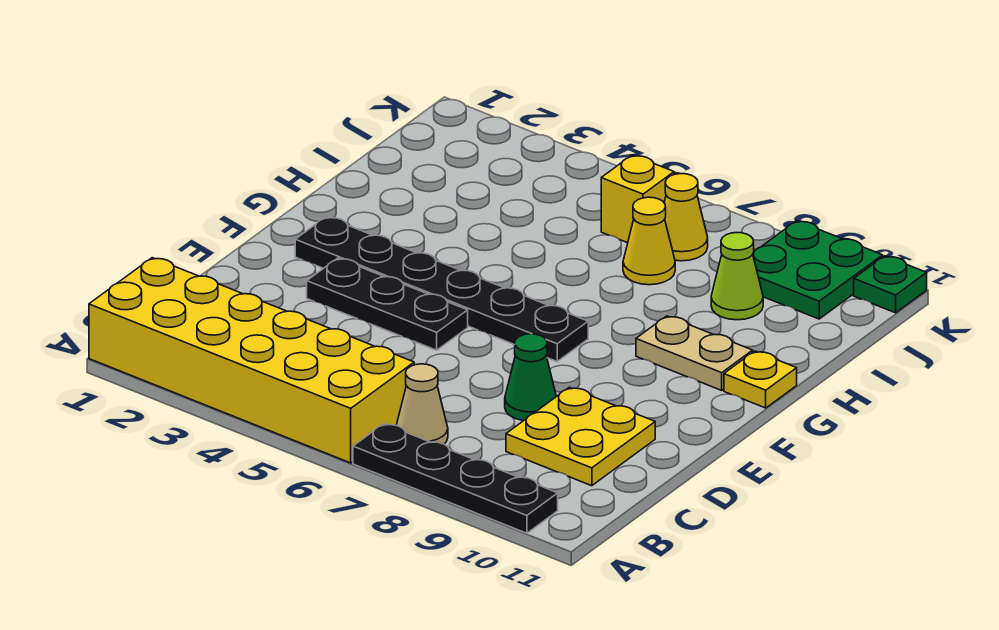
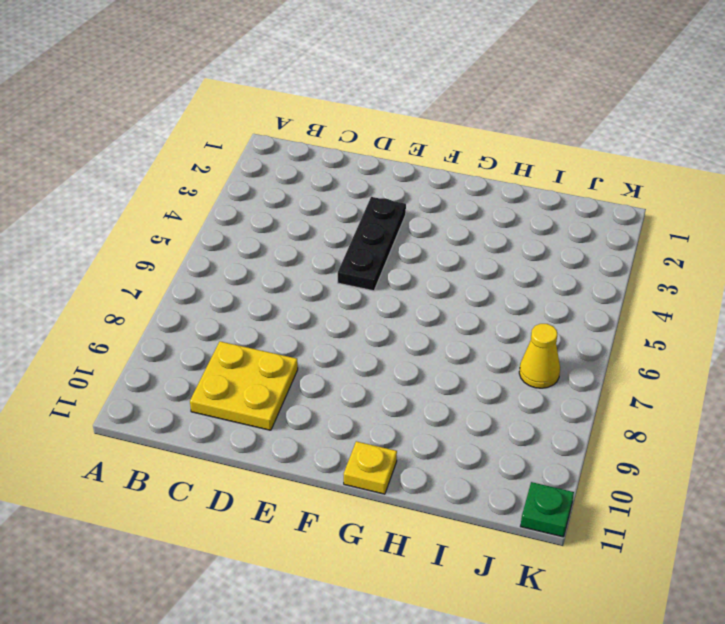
none -> yellow 2x6 brick [89,258,414,463]
none -> black 1x4 plate [353,424,558,533]
none -> tan 1x1 cone [396,364,448,444]

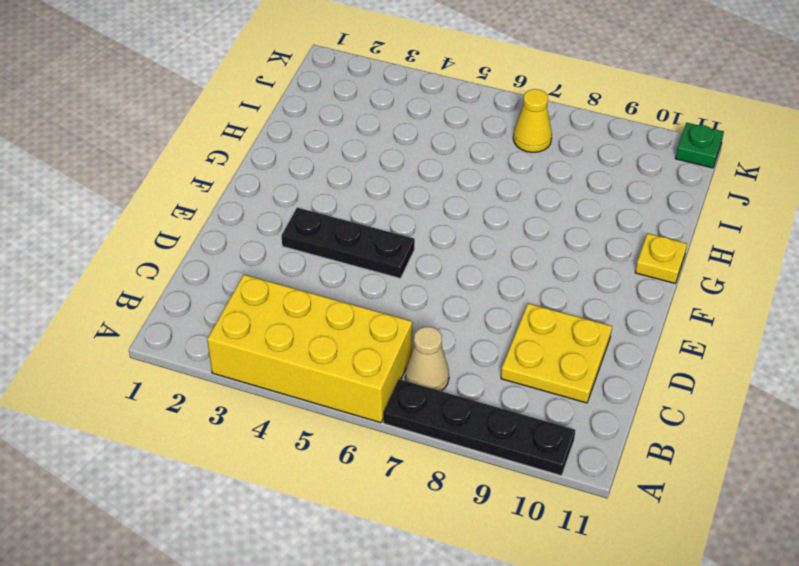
yellow 2x4 brick [207,275,412,423] -> yellow 2x6 brick [89,258,414,463]
none -> green 1x1 cone [505,334,556,421]
none -> black 1x6 plate [295,217,588,361]
none -> tan 1x2 plate [636,316,753,390]

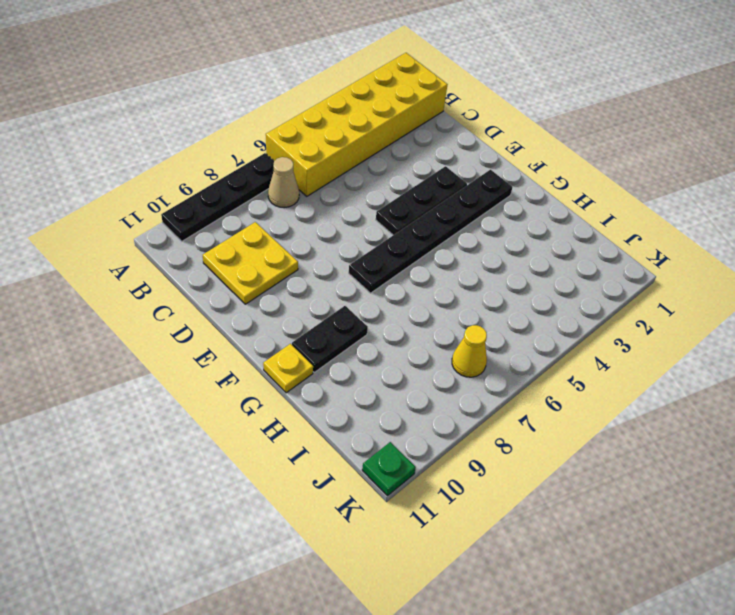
black 1x2 plate [292,306,368,372] -> tan 1x2 plate [636,316,753,390]
none -> green 1x1 cone [505,334,556,421]
none -> yellow 1x1 cone [623,197,675,285]
none -> lime 1x1 cone [711,233,763,320]

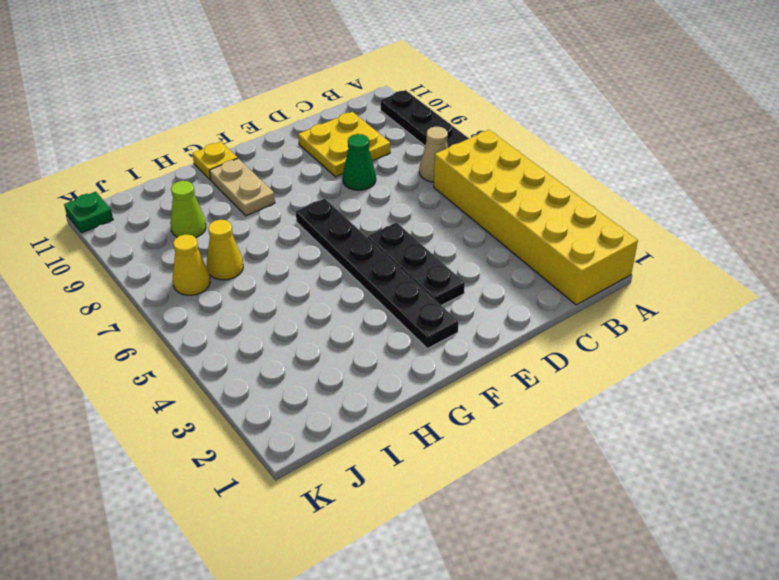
none -> yellow 1x1 brick [601,155,674,243]
none -> green 2x2 plate [753,221,883,319]

